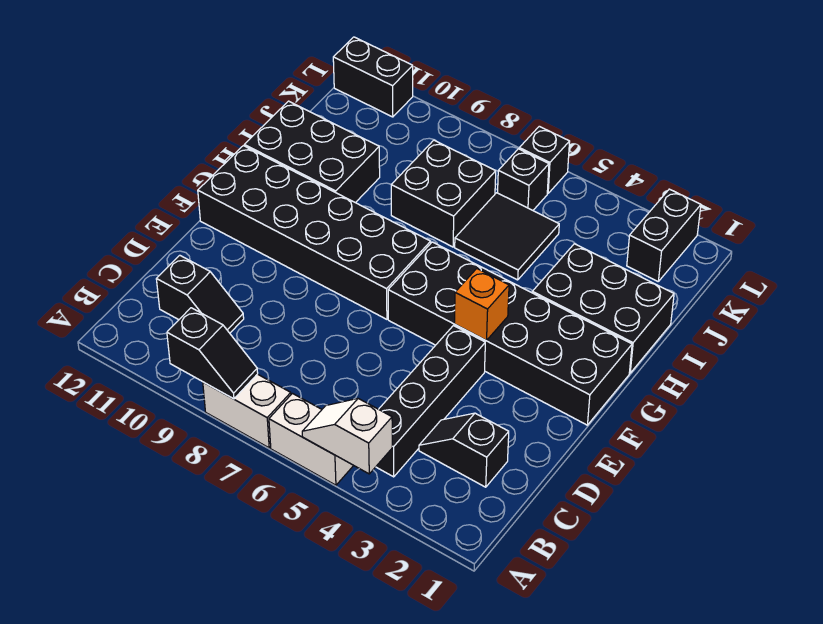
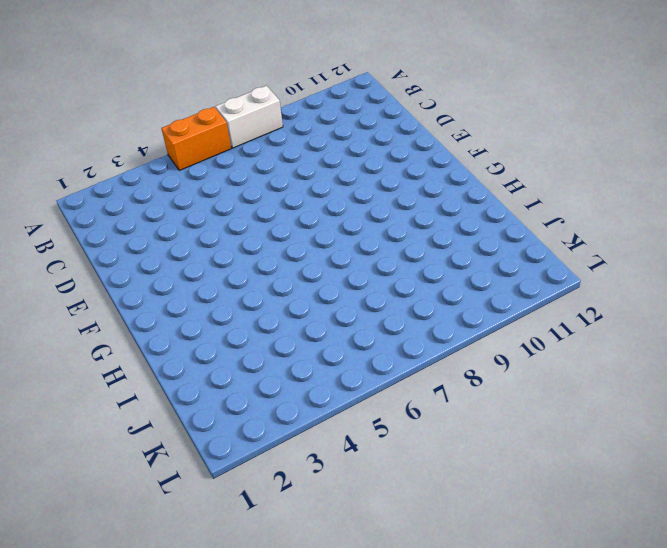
orange 1x2 brick [161,107,231,170] -> white 1x2 brick [269,393,354,485]
none -> black 1x4 brick [376,326,485,477]
none -> black 1x2 slope [419,413,509,487]
none -> black 1x2 slope [156,255,244,333]

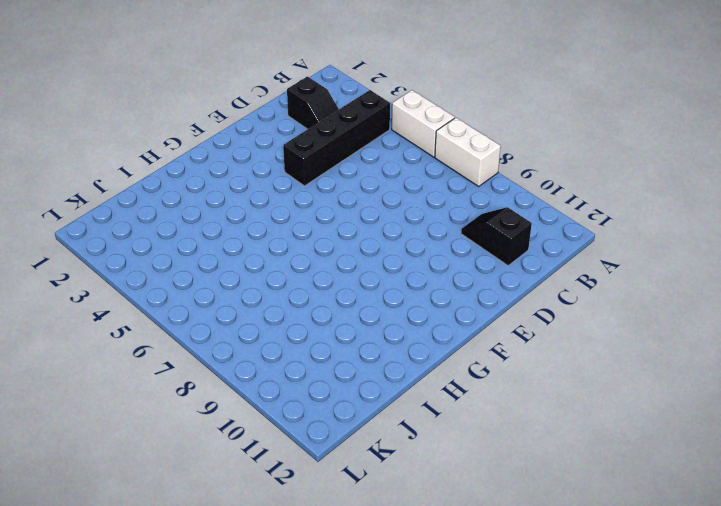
none -> black 2x6 brick [388,242,632,425]
none -> black 2x6 brick [198,146,431,319]
none -> black 2x3 brick [532,244,674,373]

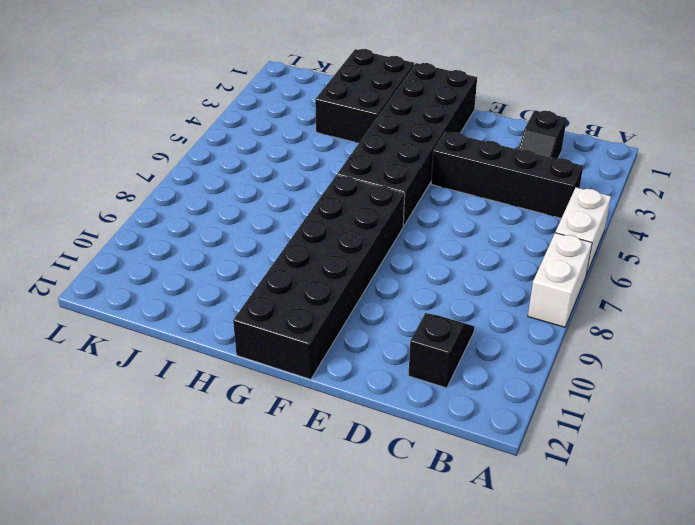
none -> black 2x3 brick [244,101,380,203]
none -> black 2x2 tile [455,193,559,280]
none -> black 2x2 brick [391,140,496,247]

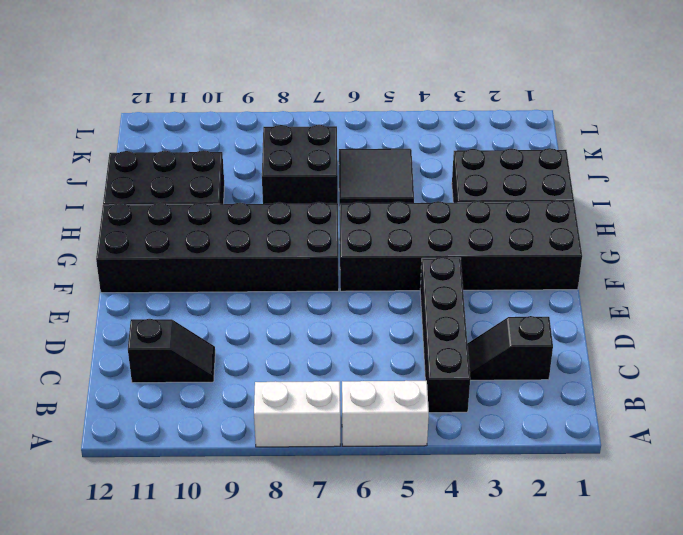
none -> black 1x2 brick [627,189,701,281]
none -> black 1x1 brick [498,149,549,210]
none -> black 1x1 brick [519,126,570,193]

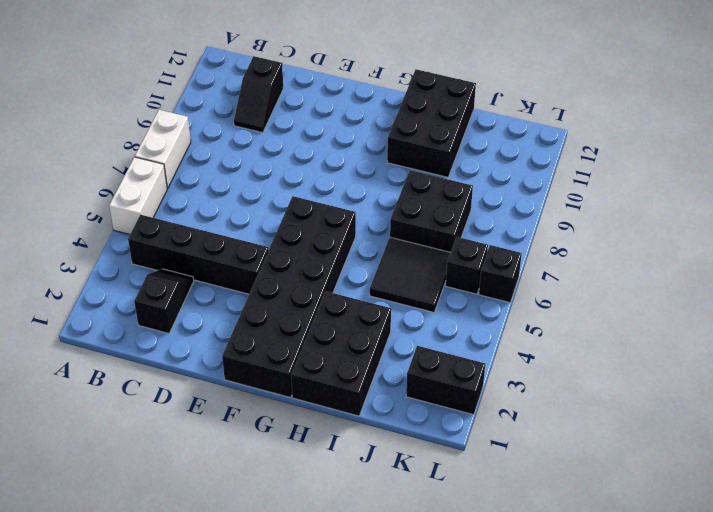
none -> black 2x6 brick [198,146,431,319]
none -> black 1x2 brick [333,37,413,117]
none -> white 1x2 slope [302,399,392,474]

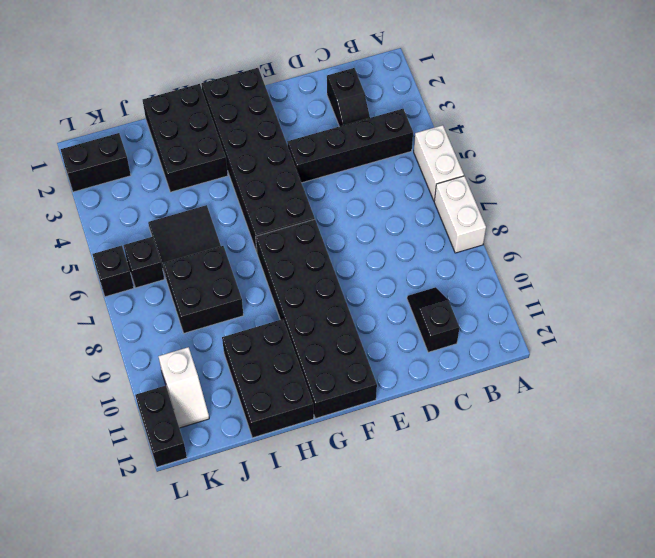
white 1x2 slope [158,347,209,428] -> white 1x2 slope moved to [302,399,392,474]
none -> black 1x2 slope [167,308,258,399]
none -> orange 1x1 brick [454,269,509,340]

